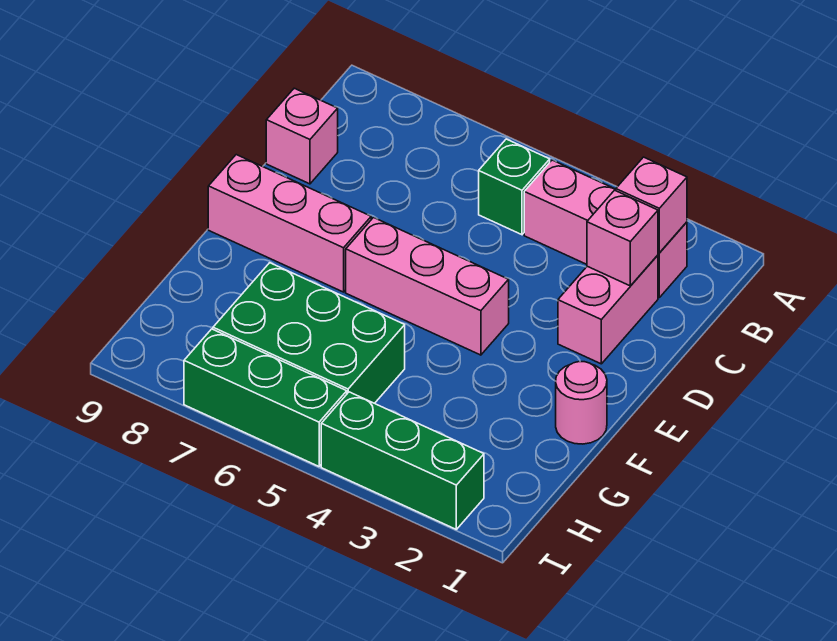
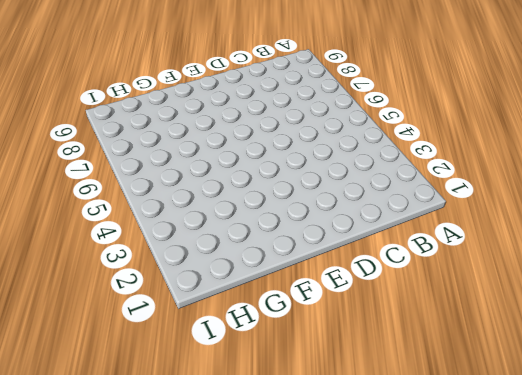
none -> pink 1x3 brick [524,160,687,297]
none -> green 1x1 brick [479,139,550,235]
none -> pink 1x2 brick [558,255,658,364]

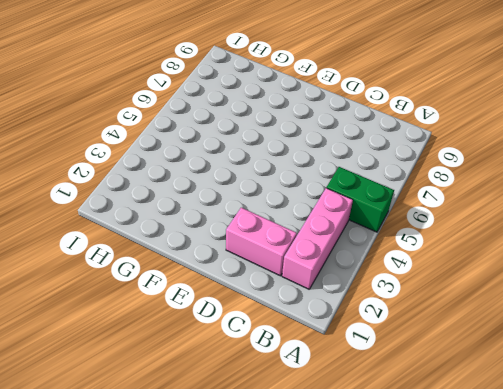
green 1x2 brick [326,167,394,232] -> green 1x1 brick [479,139,550,235]
none -> pink 1x1 brick [266,88,338,184]
none -> pink 1x3 brick [346,218,509,355]
none -> pink 1x3 brick [208,155,371,292]

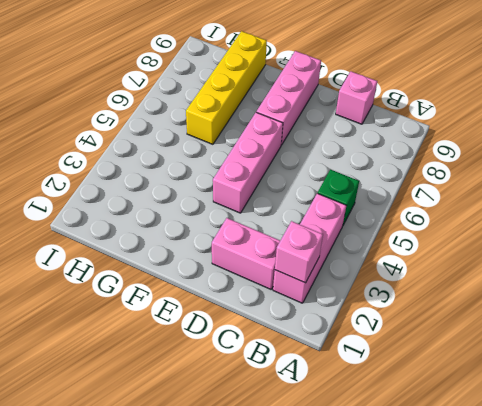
yellow 1x4 brick [186,31,267,144] -> green 2x3 brick [213,263,405,403]
none -> pink 1x1 round brick [556,362,607,444]
none -> green 1x3 brick [321,392,484,529]
none -> green 1x3 brick [184,329,347,466]

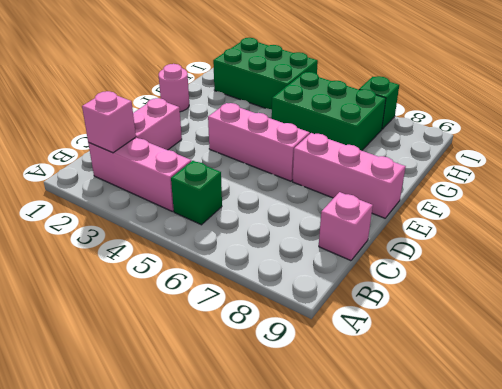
green 2x3 brick [213,38,318,110] -> green 1x3 brick [321,392,484,529]
green 1x1 brick [359,76,399,129] -> green 1x3 brick [184,329,347,466]
none -> pink 1x1 brick [587,190,658,286]

